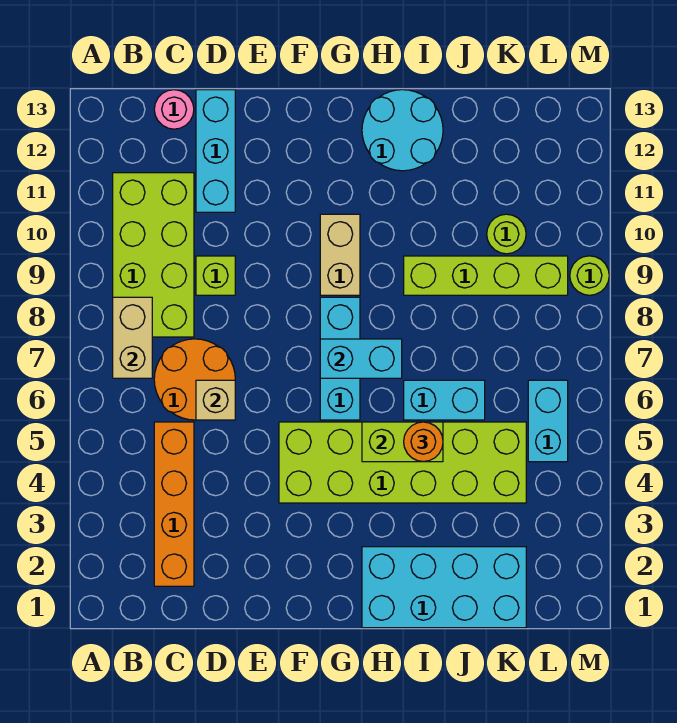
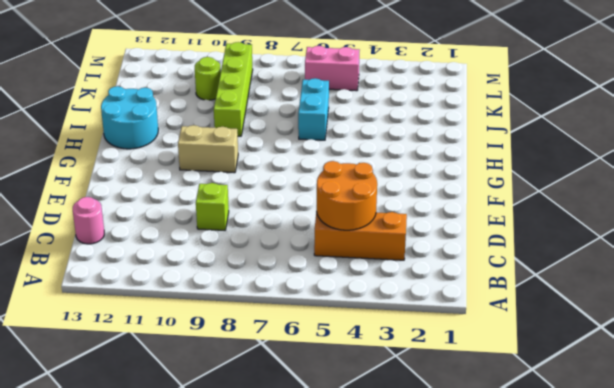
orange 1x3 brick [314,211,407,260] -> orange 1x4 brick [154,422,194,586]
orange 2x2 round brick [317,161,377,230] -> orange 2x2 round brick moved to [154,339,235,420]
pink 1x2 brick [305,46,360,91] -> cyan 1x2 brick [528,380,568,462]
none -> lime 2x4 brick [113,173,194,337]
none -> cyan 1x3 brick [196,90,235,212]
none -> lime 2x6 brick [279,422,526,503]

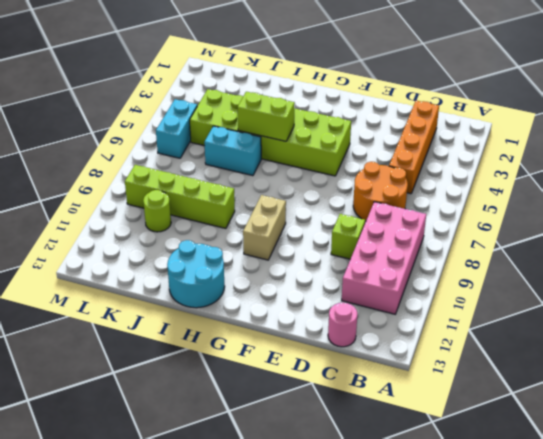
pink 2x4 brick [342,202,426,314] -> lime 2x4 brick [113,173,194,337]
none -> cyan 1x3 brick [196,90,235,212]
none -> cyan 1x3 brick [320,297,360,420]
none -> cyan 2x4 brick [362,547,526,628]

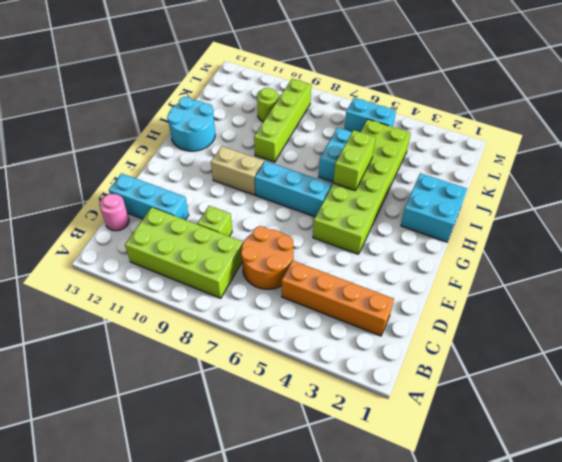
cyan 2x2 brick [401,173,467,242] -> cyan 2x4 brick [362,547,526,628]
none -> lime 1x1 round brick [570,256,609,295]
none -> tan 1x2 brick [113,297,152,378]
none -> tan 1x1 brick [196,380,235,420]

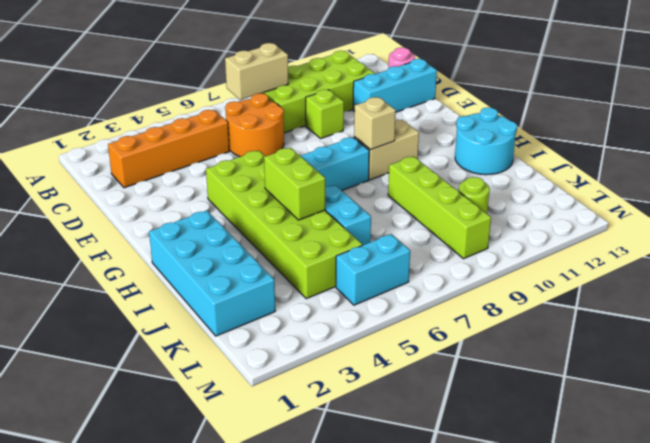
tan 1x1 brick [354,97,396,150] -> tan 1x1 brick moved to [196,380,235,420]
none -> lime 1x1 round brick [570,256,609,295]
none -> cyan 1x2 brick [320,339,402,378]
none -> orange 1x1 round brick [404,422,443,462]

